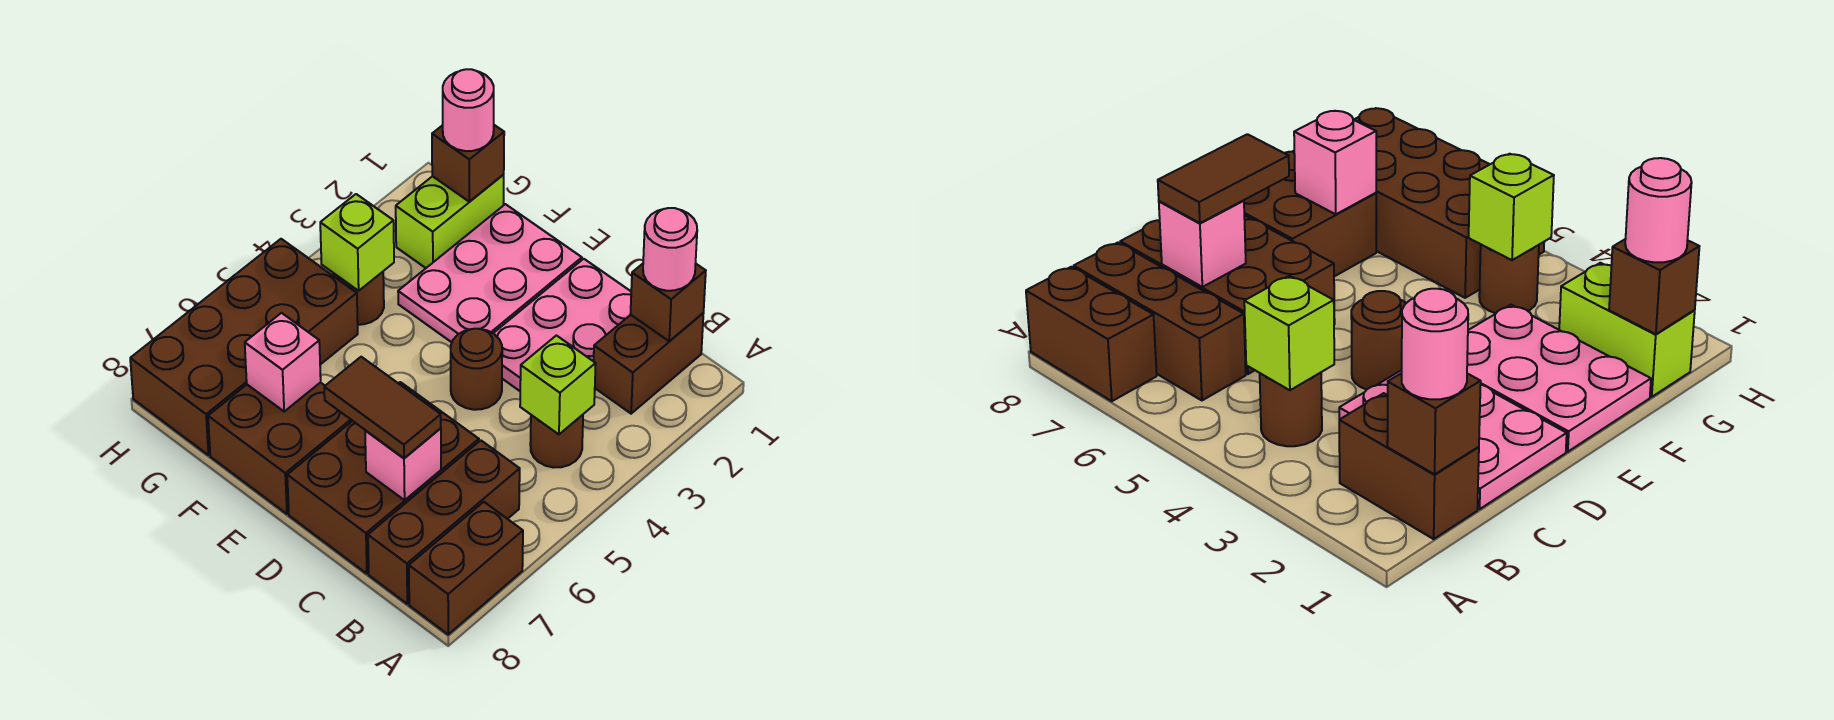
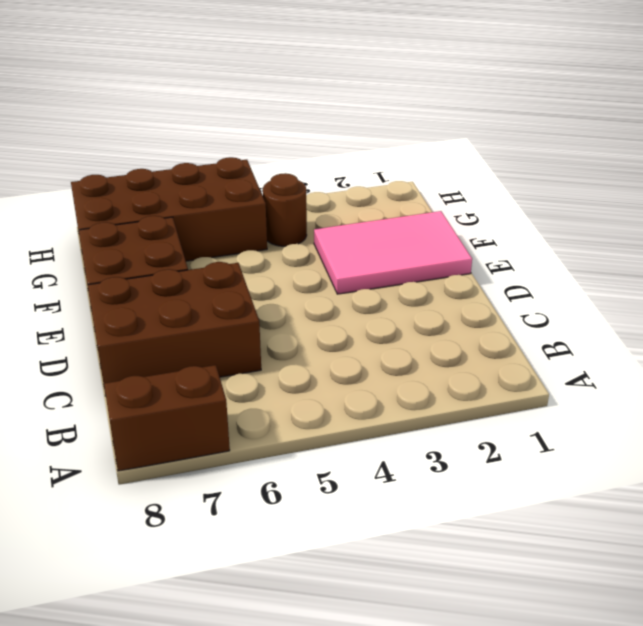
pink 2x3 tile [314,211,472,294] -> pink 2x3 plate [398,204,582,342]
none -> brown 1x2 brick [594,313,704,414]
none -> brown 1x1 round brick [530,415,583,467]
none -> brown 1x3 brick [368,440,520,604]

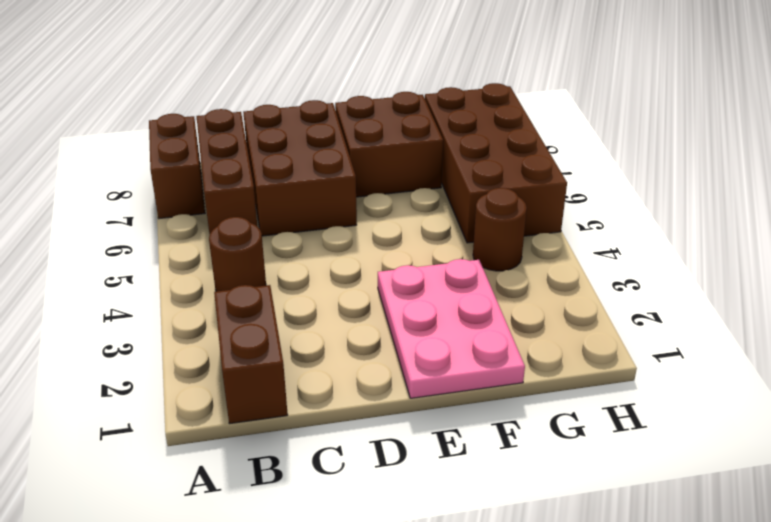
none -> pink 2x3 plate [493,259,631,391]
none -> brown 1x1 round brick [451,329,502,410]
none -> lime 1x2 brick [396,175,504,268]

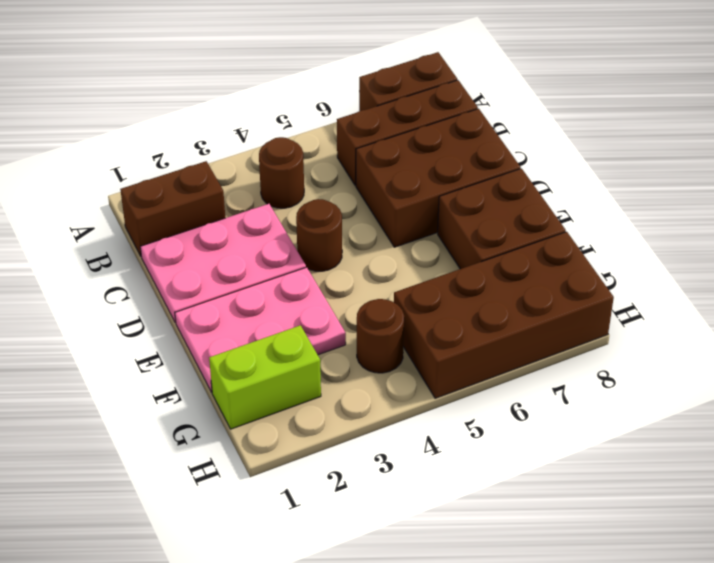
none -> brown 1x1 brick [631,264,706,341]
none -> lime 1x1 brick [520,336,596,434]
none -> pink 1x1 brick [365,428,441,500]

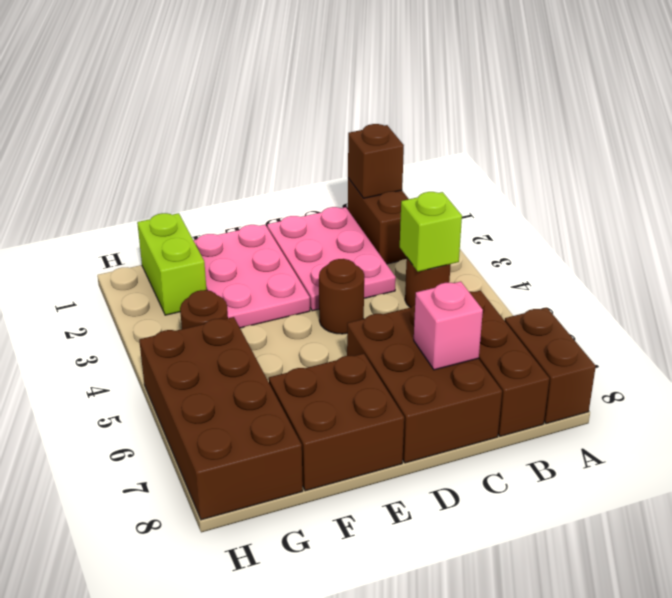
none -> pink 1x1 brick [245,313,321,411]
none -> brown 1x1 brick [432,125,504,202]
none -> lime 1x1 brick [320,194,394,291]

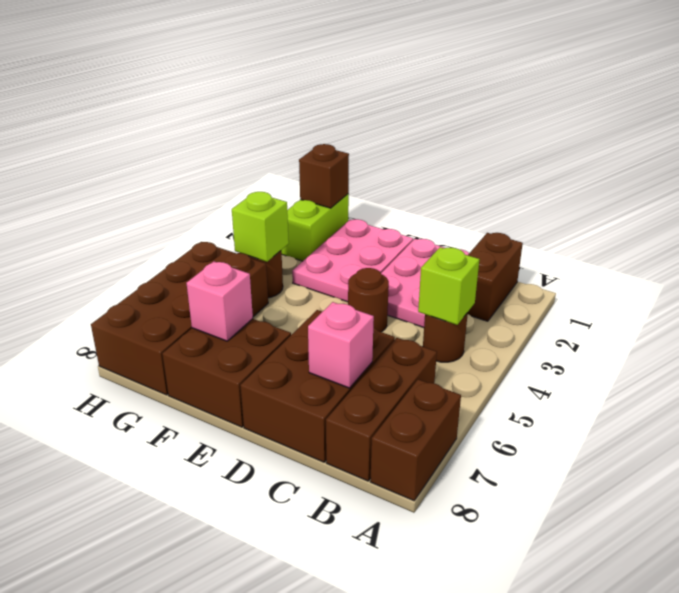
none -> brown 1x1 brick [631,264,706,341]
none -> pink 1x1 round brick [643,208,697,291]
none -> brown 1x2 tile [324,357,441,458]

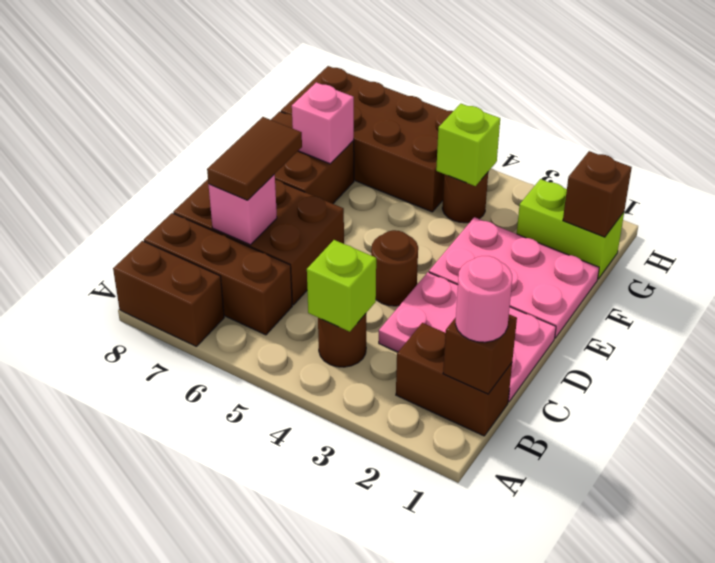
none -> pink 1x1 round brick [443,69,494,151]

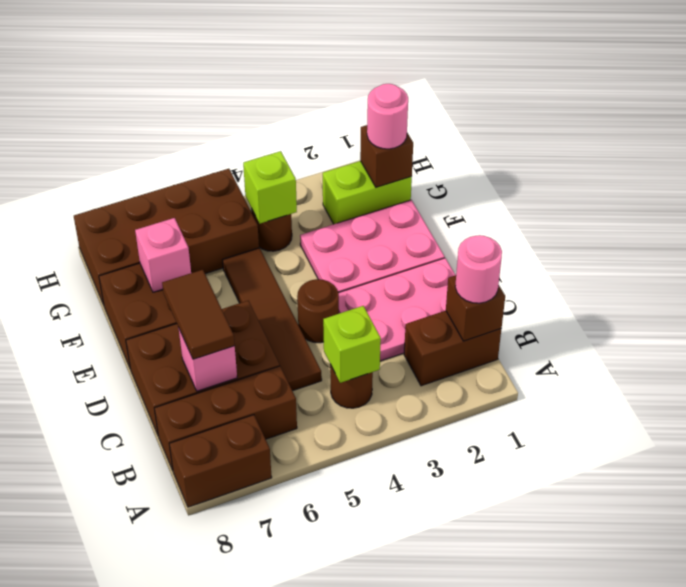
brown 1x4 tile [223,248,322,391] -> none

